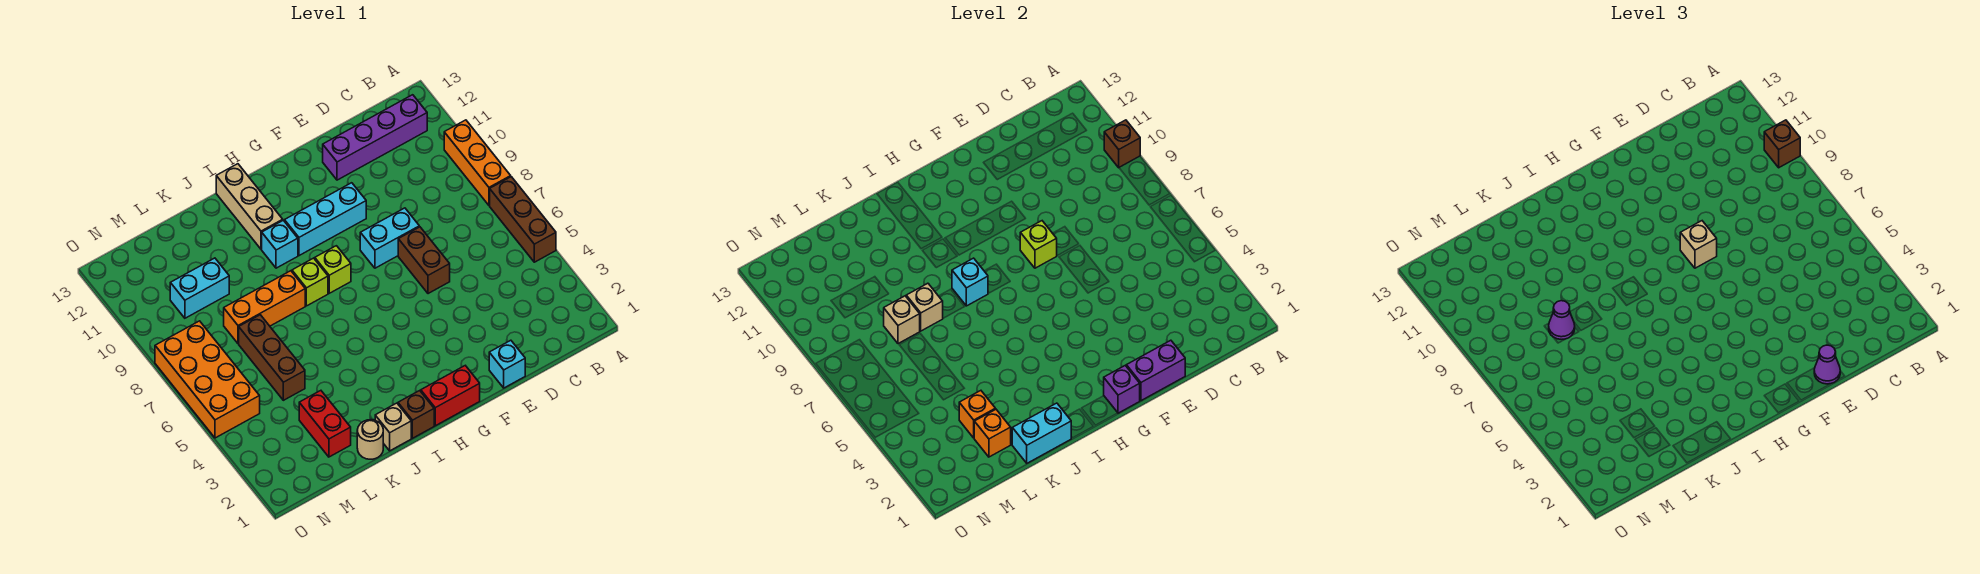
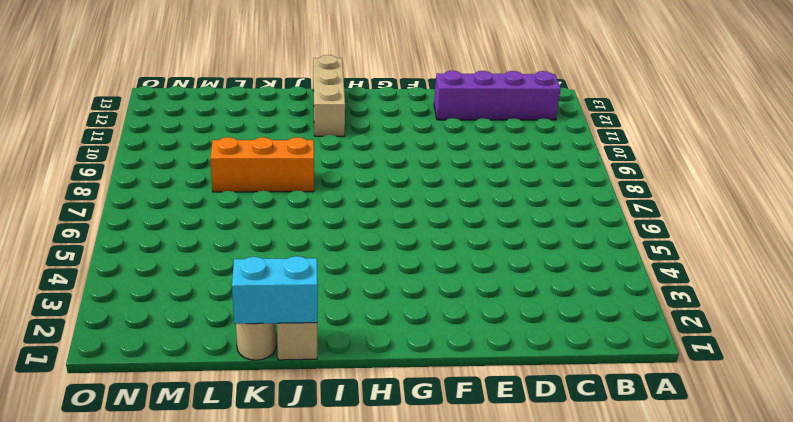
none -> brown 1x3 brick [490,177,556,262]
none -> orange 1x3 brick [444,120,511,205]
none -> cyan 1x1 brick [489,340,525,388]
none -> brown 1x2 brick [398,227,450,294]

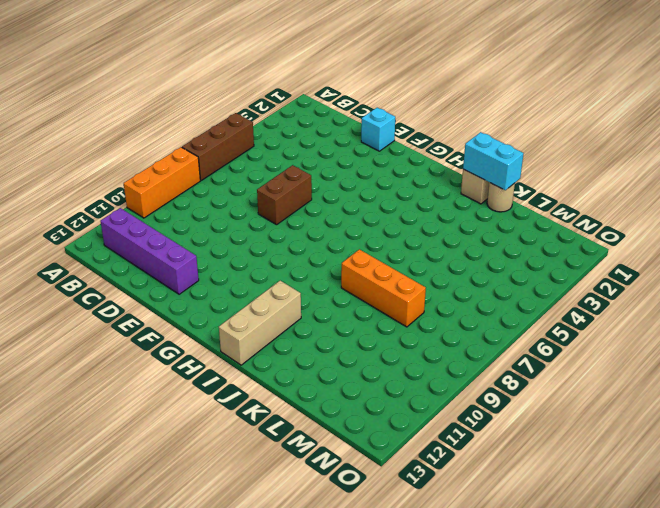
none -> cyan 1x2 brick [360,208,419,268]
none -> cyan 1x3 brick [285,183,366,256]
none -> red 1x2 brick [421,366,480,426]
none -> lime 1x1 brick [315,246,351,293]

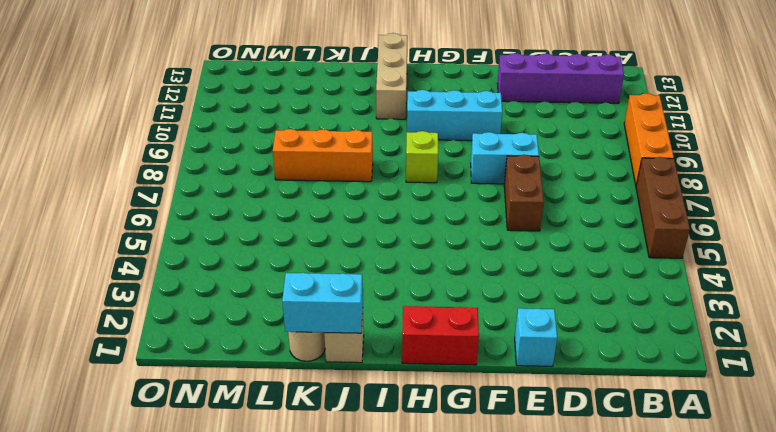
none -> brown 1x1 brick [398,391,434,438]
none -> lime 1x1 brick [292,258,328,306]
none -> cyan 1x1 brick [262,220,298,268]
none -> red 1x2 brick [299,391,351,457]

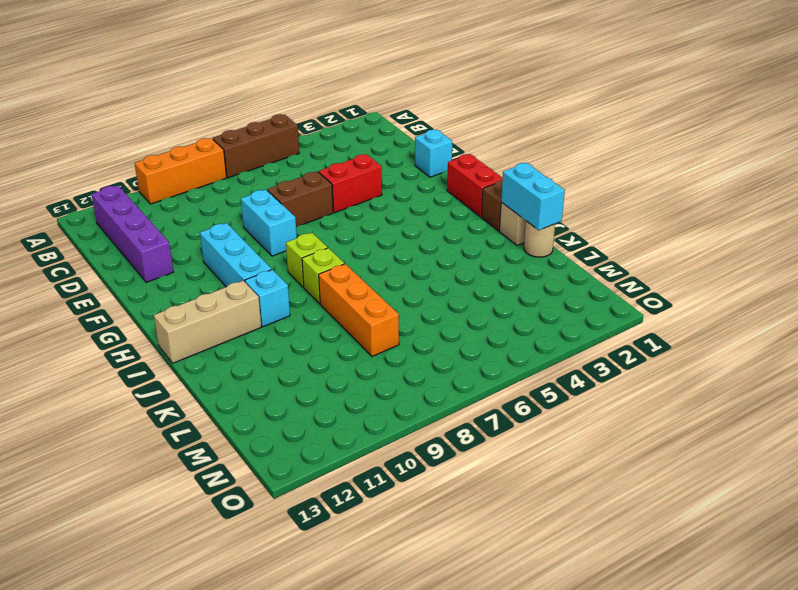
red 1x2 brick [319,154,382,213] -> red 1x2 brick moved to [299,391,351,457]
none -> brown 1x3 brick [239,315,305,400]
none -> cyan 1x2 brick [170,258,229,318]
none -> orange 2x4 brick [155,321,260,438]
none -> brown 1x1 brick [1104,120,1140,168]

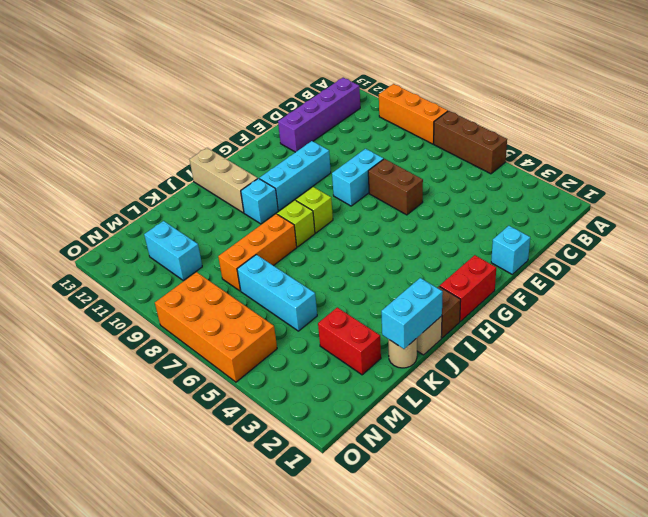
cyan 1x3 brick [237,255,317,331] -> brown 1x3 brick [239,315,305,400]
cyan 1x2 brick [144,221,202,280] -> cyan 1x2 brick turned to [170,258,229,318]
none -> brown 1x1 brick [1104,120,1140,168]
none -> purple 1x2 brick [1126,340,1185,401]
none -> lime 1x1 brick [1020,221,1057,268]
none -> purple 1x1 brick [1104,366,1140,413]

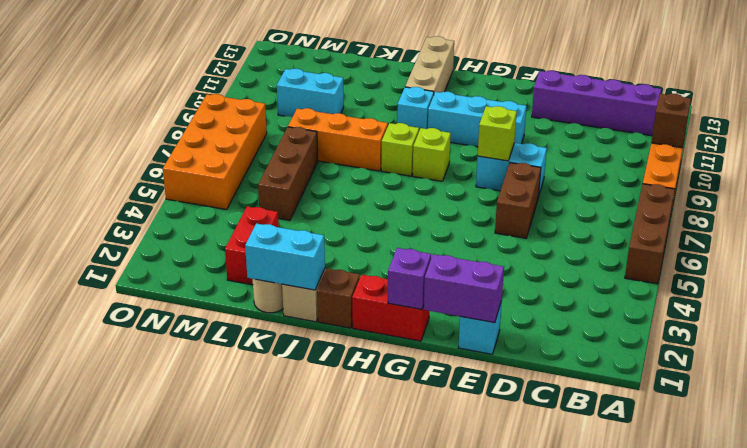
none -> cyan 1x1 brick [952,258,988,306]
none -> tan 1x1 brick [906,283,943,331]
none -> orange 1x1 brick [974,409,1011,457]
none -> orange 1x1 brick [959,391,995,438]

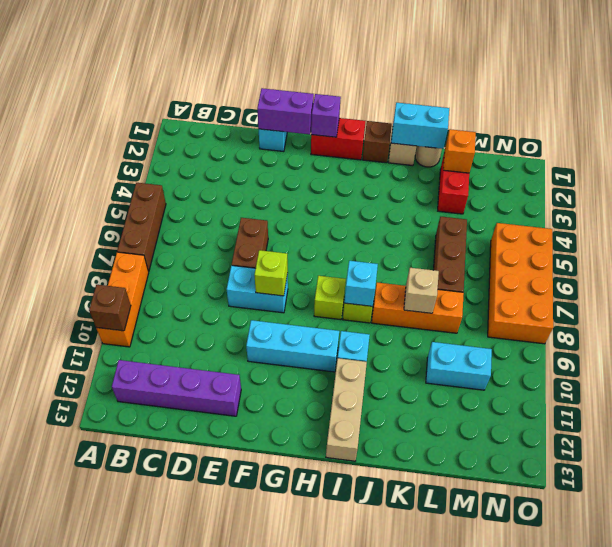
none -> orange 1x1 brick [959,391,995,438]
none -> tan 1x1 brick [884,296,920,344]
none -> brown 1x1 brick [1764,120,1800,168]
none -> purple 1x1 cone [1814,345,1840,384]

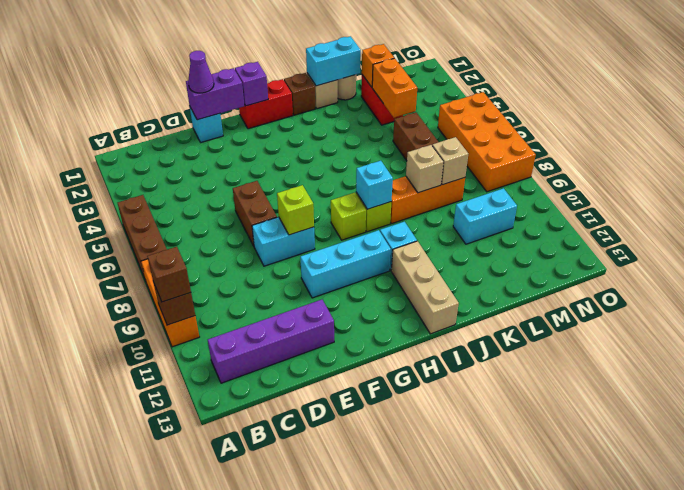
orange 1x2 brick [372,58,417,118] -> orange 1x1 brick [959,391,995,438]
none -> tan 1x1 brick [1680,221,1717,268]
none -> purple 1x1 cone [1549,301,1575,339]

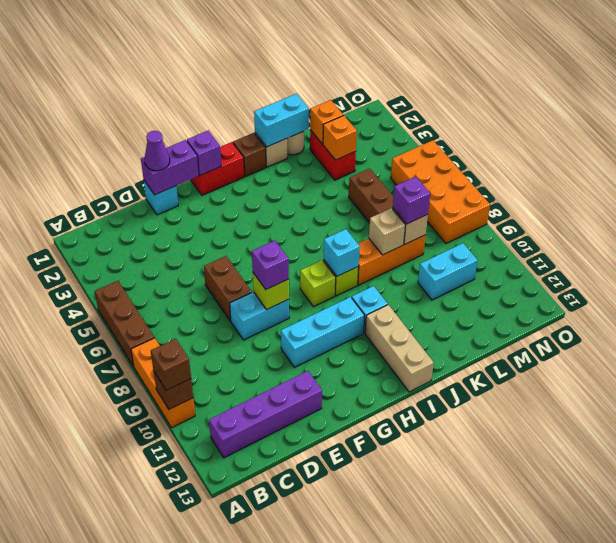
purple 1x1 brick [252,241,289,289] -> tan 1x1 brick [1680,221,1717,268]
purple 1x1 brick [393,176,430,224] -> purple 1x1 cone [1549,301,1575,339]

